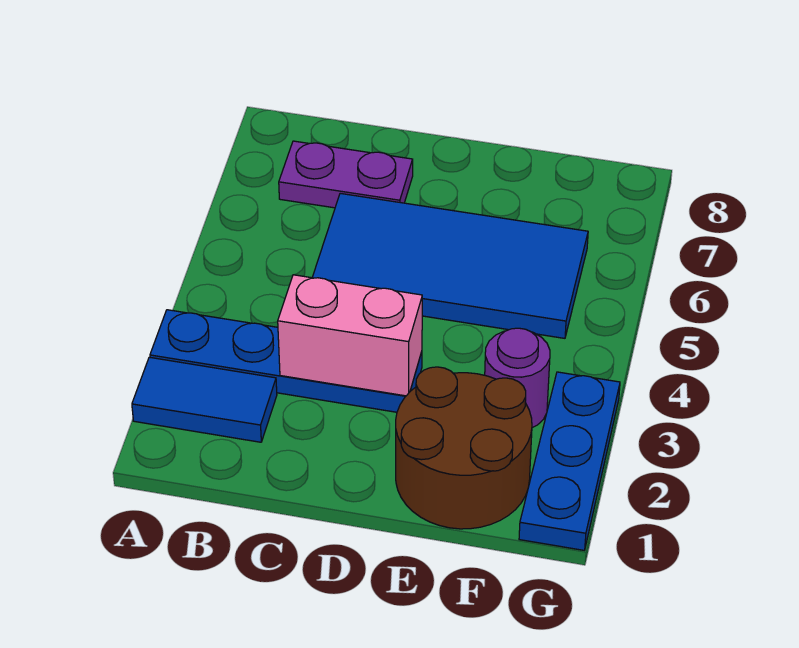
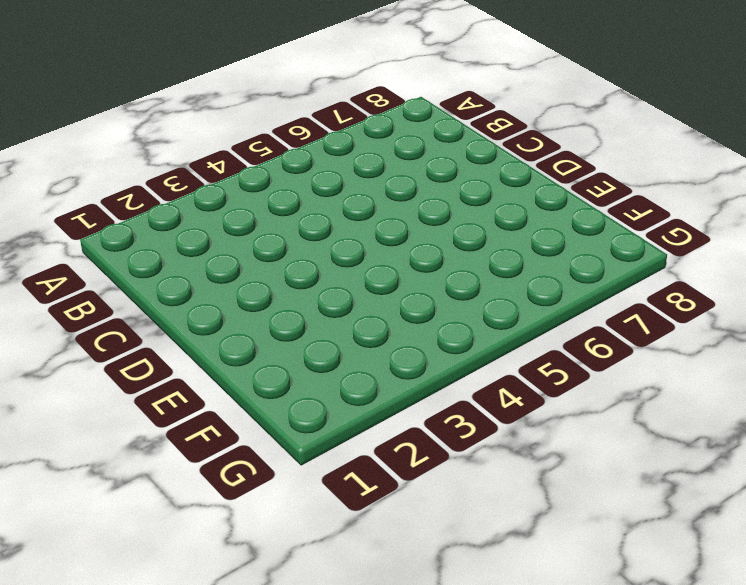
none -> blue 1x2 tile [132,357,277,442]
none -> blue 1x4 plate [150,310,422,412]

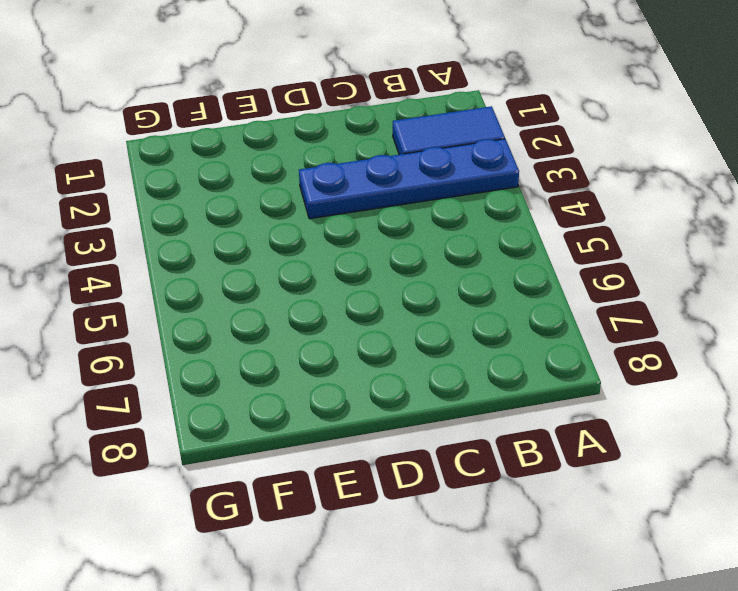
none -> purple 1x2 plate [279,141,413,208]
none -> blue 2x4 tile [312,193,588,338]

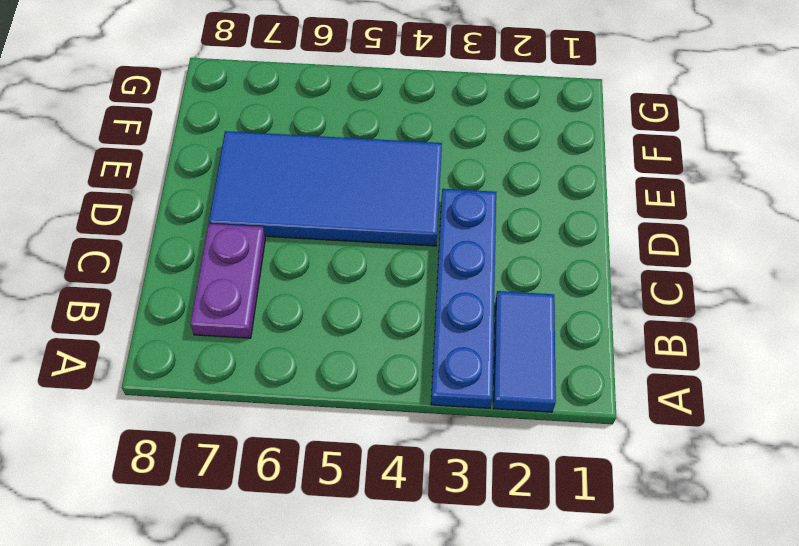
blue 2x4 tile [209,131,442,246] -> blue 2x4 tile turned to [312,193,588,338]
none -> brown 2x2 round brick [396,367,532,529]
none -> purple 1x1 round brick [485,328,550,428]

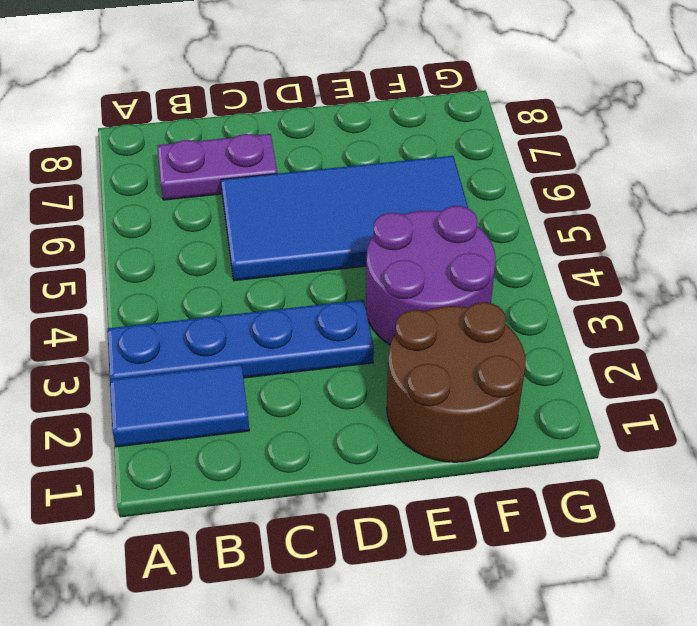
purple 2x2 round brick [366,206,496,345] -> purple 1x1 round brick [485,328,550,428]
none -> blue 1x3 plate [519,372,620,550]
none -> pink 1x2 brick [278,275,422,396]

